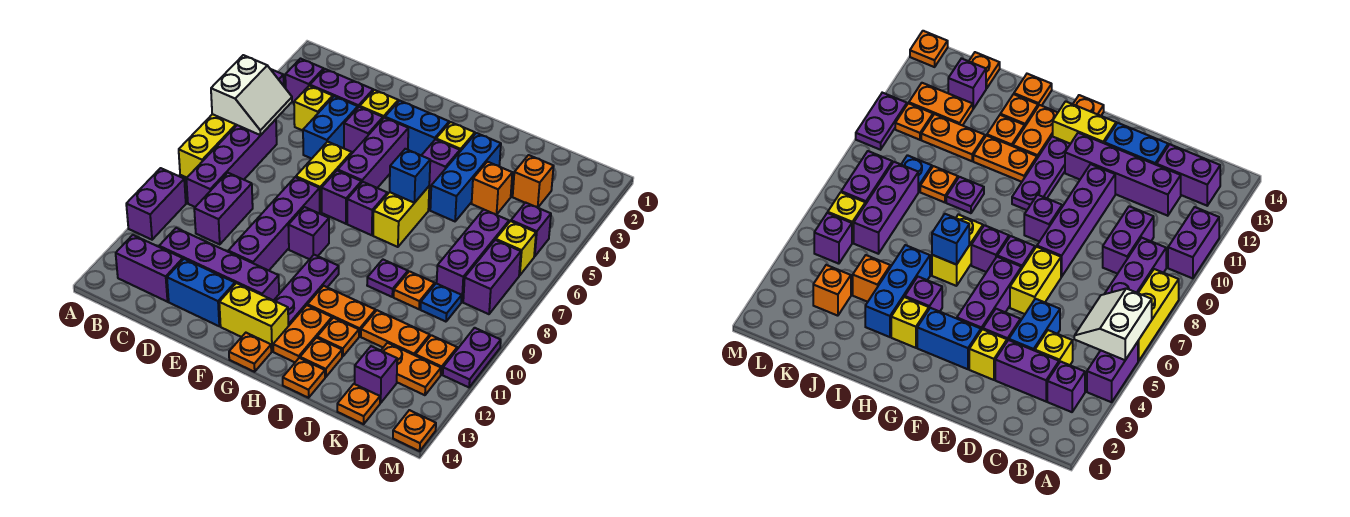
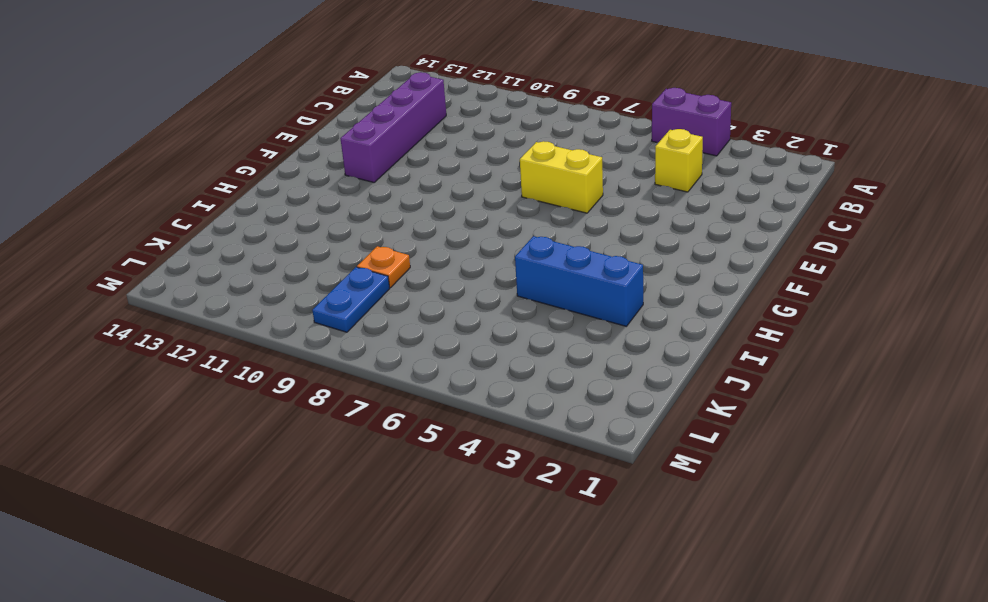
blue 1x2 plate [312,267,390,332] -> blue 1x1 plate [420,283,462,322]
none -> yellow 1x3 brick [179,114,237,178]
none -> purple 1x2 brick [126,168,186,240]
none -> purple 1x1 brick [285,59,324,103]
none -> purple 1x4 brick [186,119,277,207]

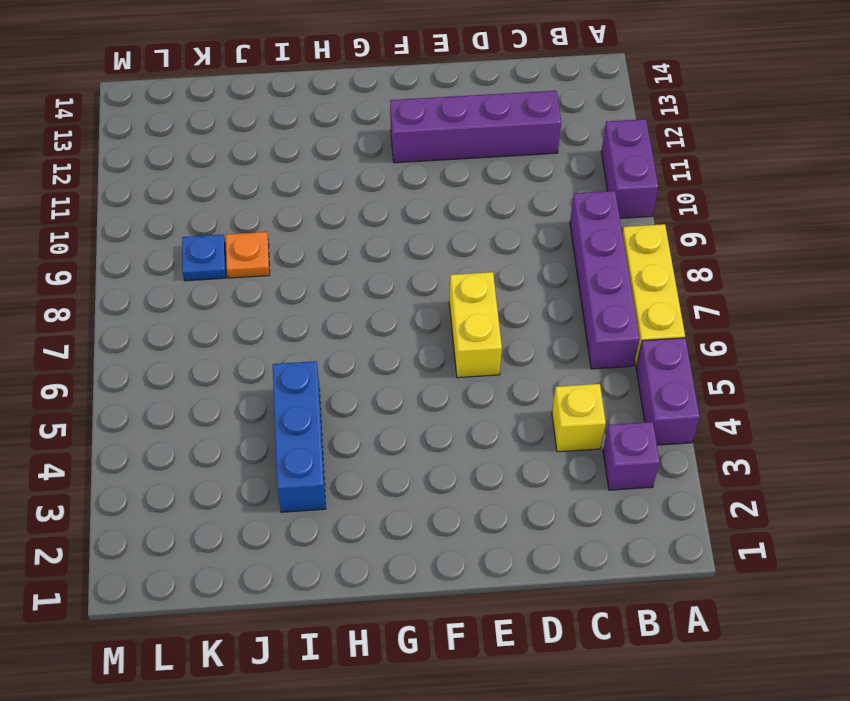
none -> purple 1x2 brick [116,235,183,302]
none -> purple 1x2 brick [310,69,373,107]
none -> purple 1x2 brick [194,173,253,244]
none -> blue 1x2 brick [303,96,358,159]

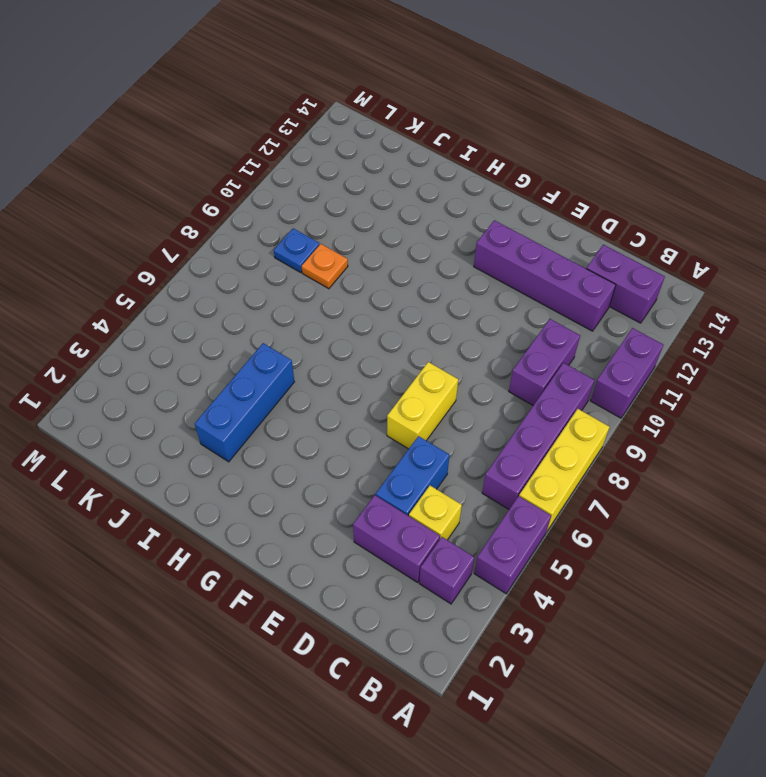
none -> blue 1x2 brick [167,259,235,326]
none -> yellow 1x1 brick [360,90,398,118]
none -> purple 1x1 brick [344,107,383,152]
none -> purple 1x4 brick [228,177,320,270]

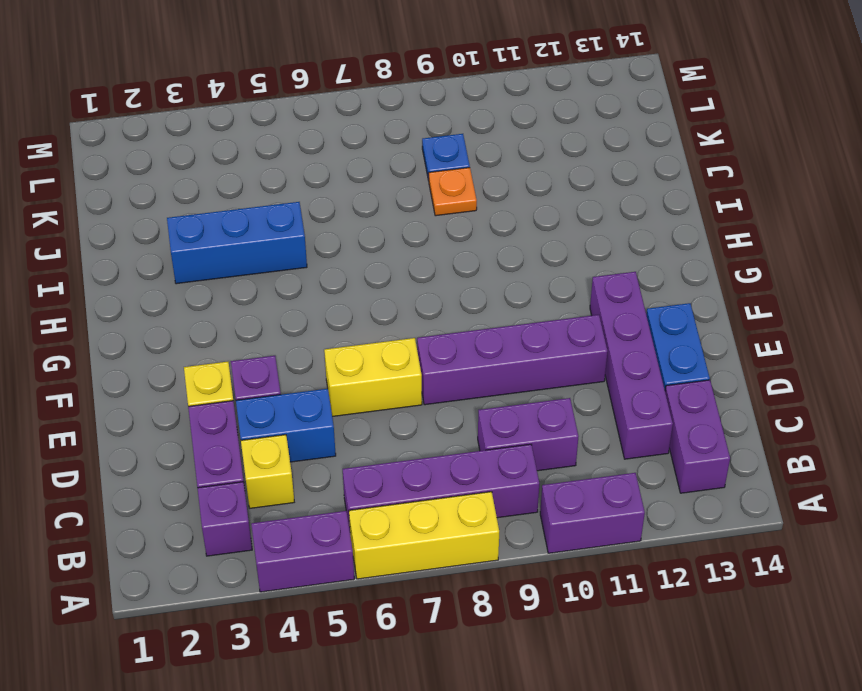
none -> blue 1x2 brick [385,100,449,155]
none -> purple 1x3 brick [338,118,408,188]
none -> purple 1x1 brick [322,170,361,224]
none -> purple 1x1 brick [288,207,329,259]

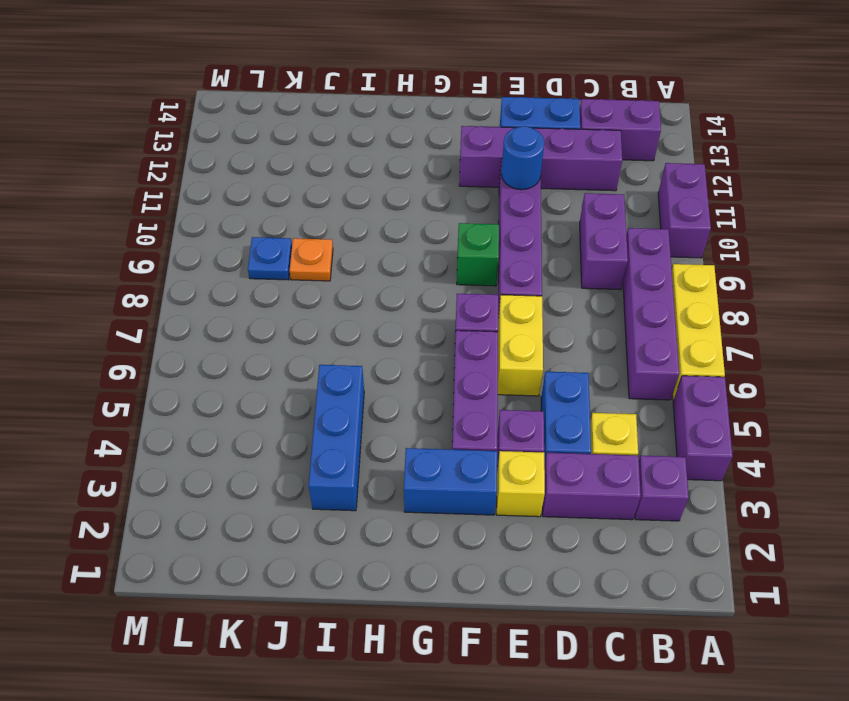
blue 1x1 round brick [501,126,544,190] -> none
green 1x1 brick [457,223,499,286] -> purple 1x1 brick [288,207,329,259]
none -> yellow 1x2 brick [219,283,288,351]
none -> purple 1x1 brick [347,182,387,235]
none -> purple 1x3 plate [274,255,339,326]
none -> orange 1x1 plate [229,333,271,372]

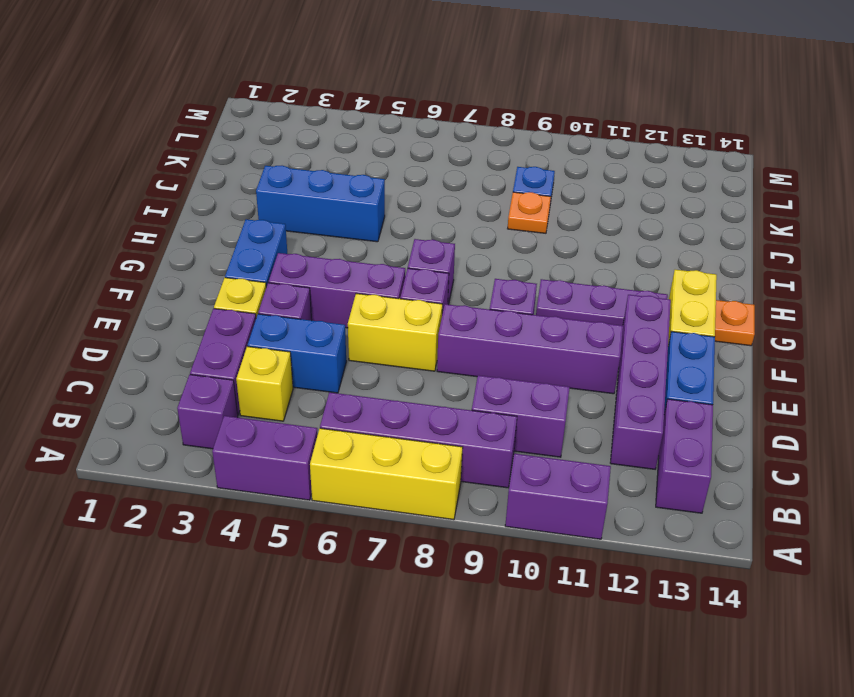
none -> yellow 1x1 brick [436,122,475,151]
none -> purple 1x1 brick [421,140,460,186]
none -> yellow 1x2 brick [373,187,429,247]
none -> orange 1x2 plate [308,286,375,336]

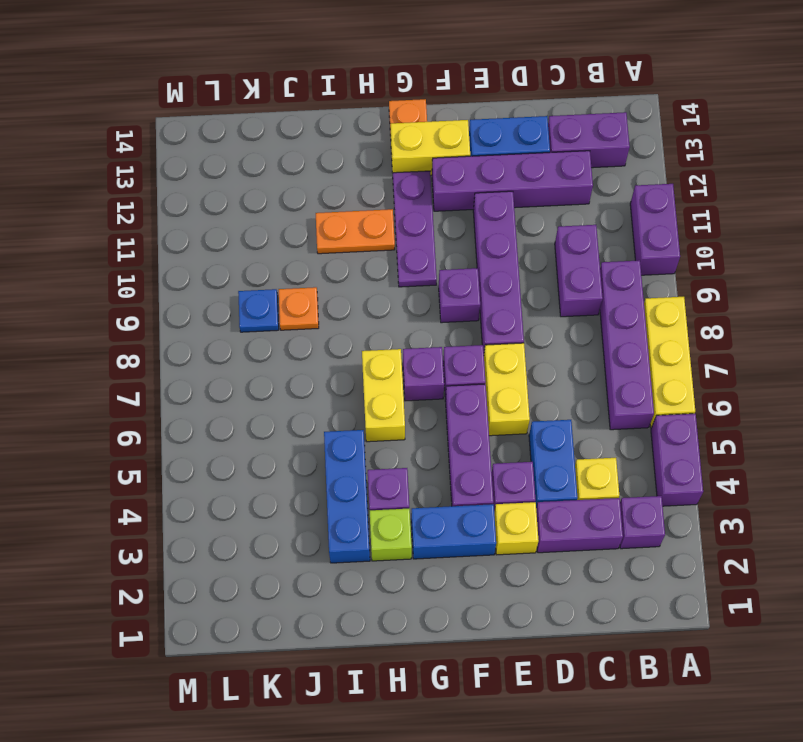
lime 1x1 brick [370,509,412,561] -> yellow 1x1 brick [436,122,475,151]
none -> orange 1x2 plate [273,305,332,362]
none -> purple 1x1 plate [367,260,408,297]
none -> orange 1x1 plate [317,318,359,357]
none -> orange 1x1 plate [300,338,342,377]

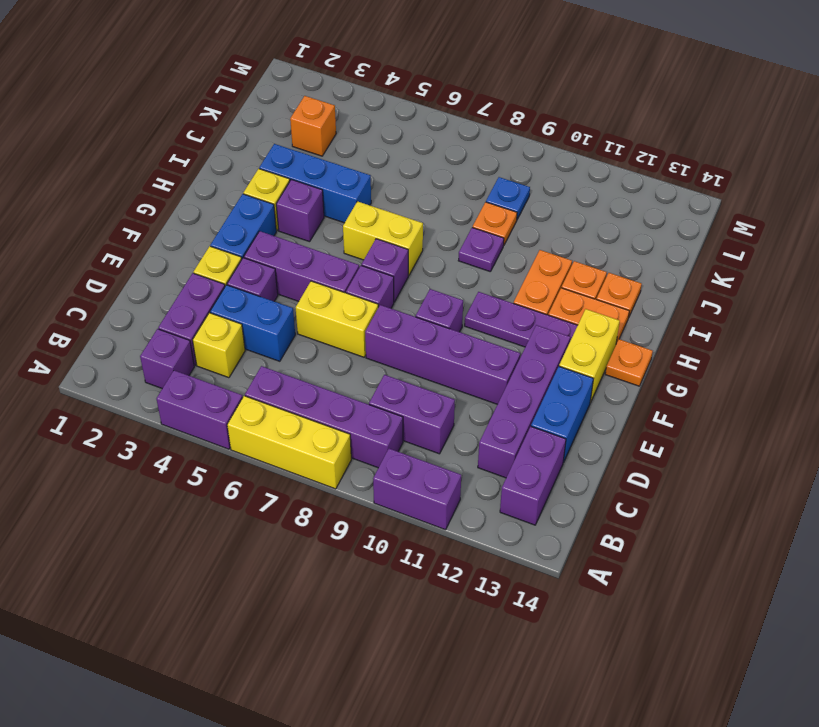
none -> orange 1x1 plate [283,358,325,398]
none -> orange 1x1 brick [472,162,512,215]
none -> orange 1x2 plate [361,310,430,355]
none -> purple 1x3 brick [437,209,509,302]

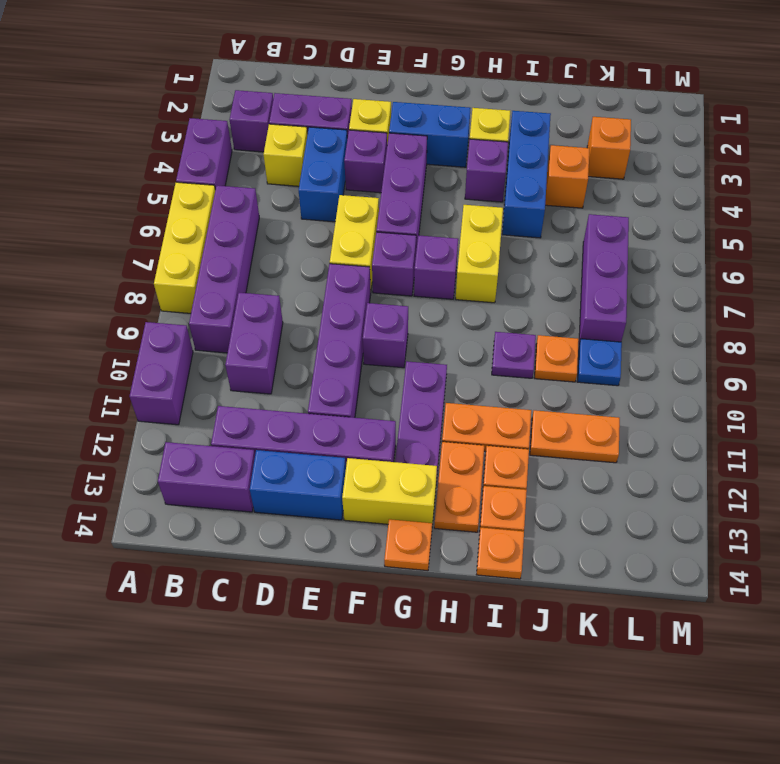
none -> orange 1x2 plate [381,343,441,395]
none -> purple 1x1 brick [355,346,397,403]
none -> orange 1x1 plate [337,384,380,424]
none -> purple 1x1 brick [511,203,551,256]

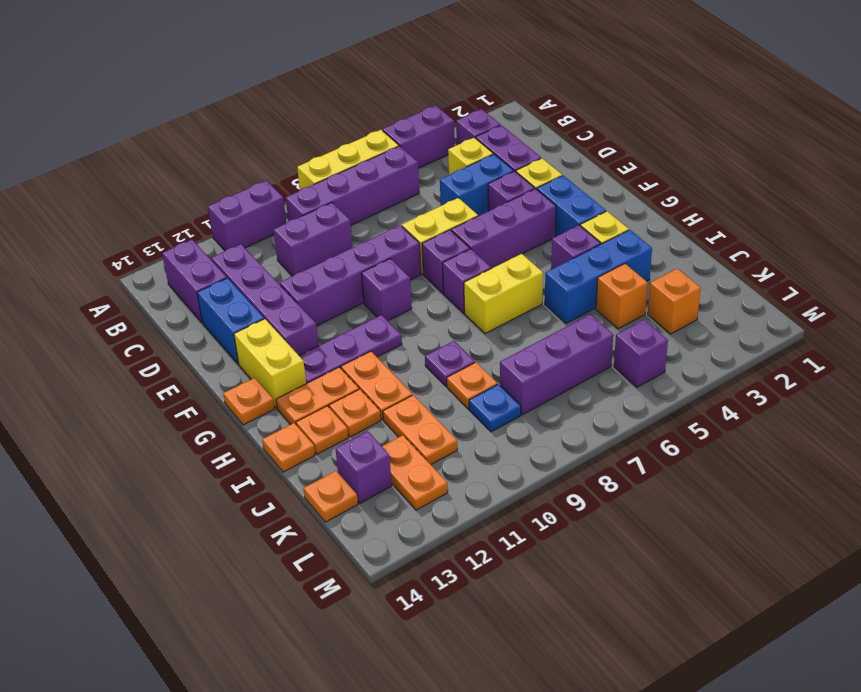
none -> yellow 1x1 brick [496,221,536,275]
none -> purple 1x2 brick [463,240,521,314]
none -> orange 1x1 plate [415,335,457,374]
none -> purple 1x2 plate [443,328,501,387]

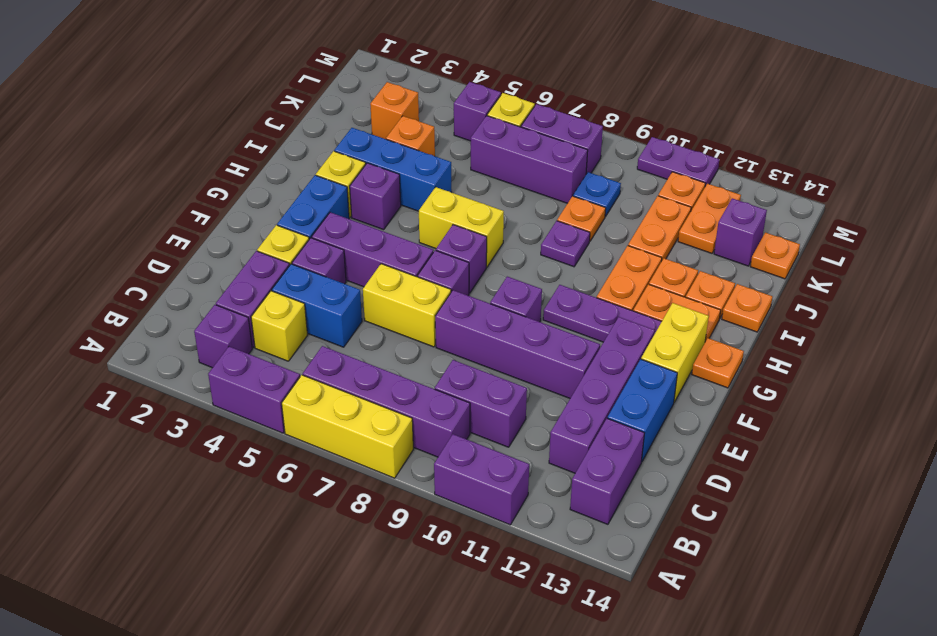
none -> orange 1x1 plate [393,410,436,451]
none -> white 2x2 slope [211,55,292,135]
none -> blue 1x1 brick [390,149,430,203]

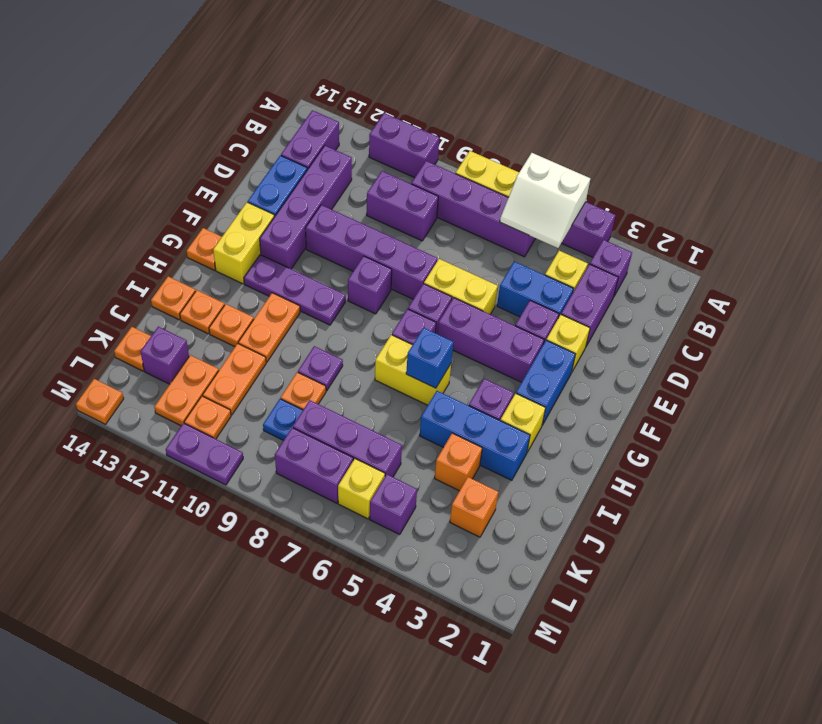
none -> orange 1x2 plate [273,305,332,362]

